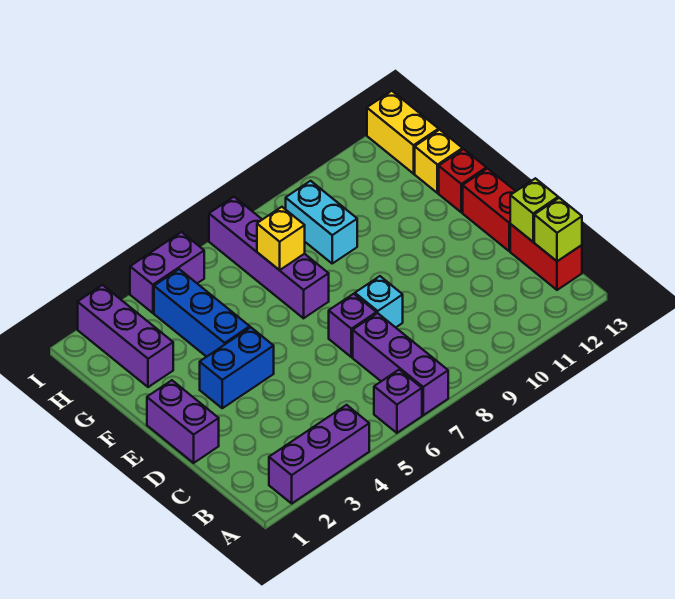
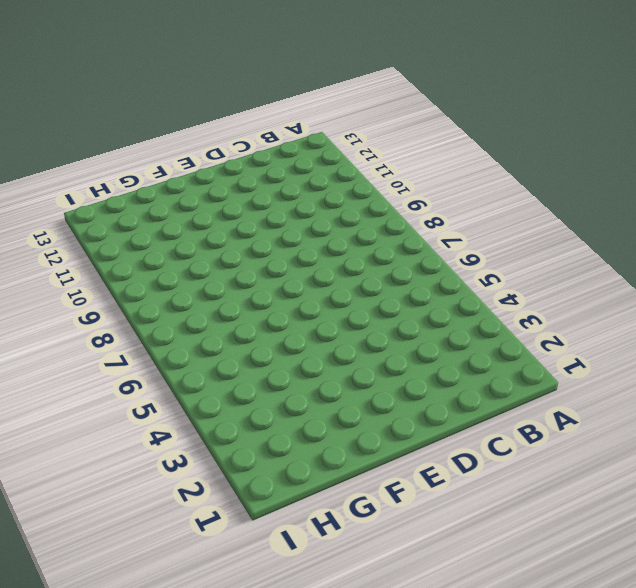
none -> purple 1x3 brick [269,405,369,503]
none -> purple 1x1 brick [374,370,422,433]
none -> purple 1x3 brick [353,313,448,415]

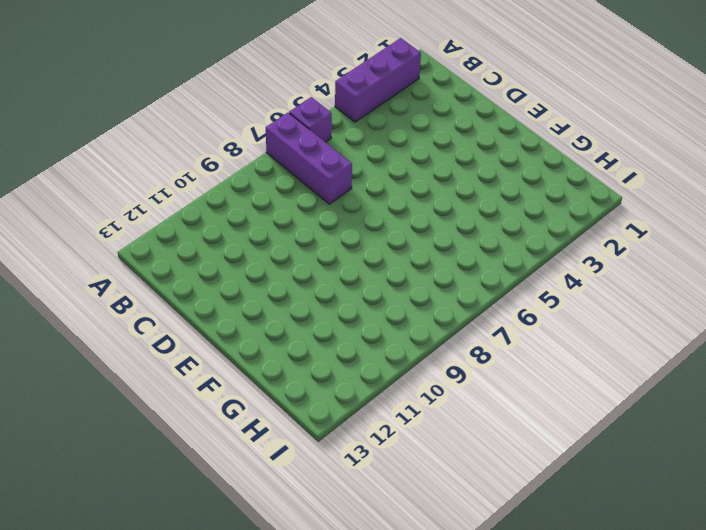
none -> red 1x2 brick [510,224,582,290]
none -> purple 1x2 brick [147,380,219,463]
none -> purple 1x1 brick [329,294,376,357]

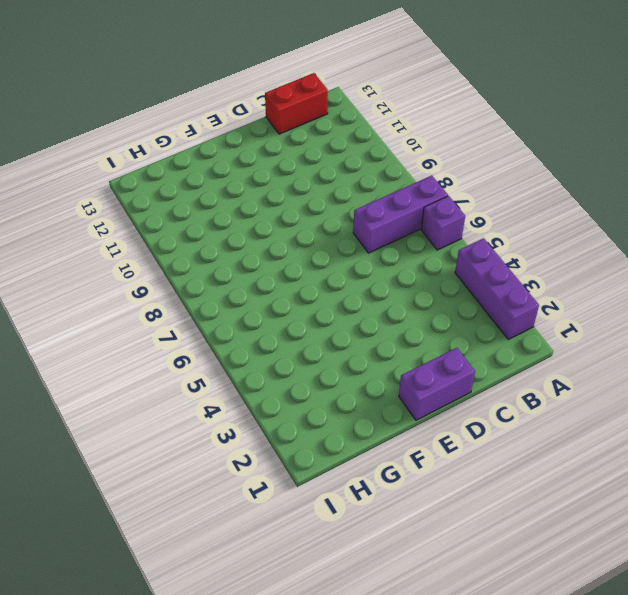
none -> purple 1x1 brick [329,294,376,357]
none -> cyan 1x1 brick [355,276,403,327]
none -> red 1x2 brick [463,168,516,251]

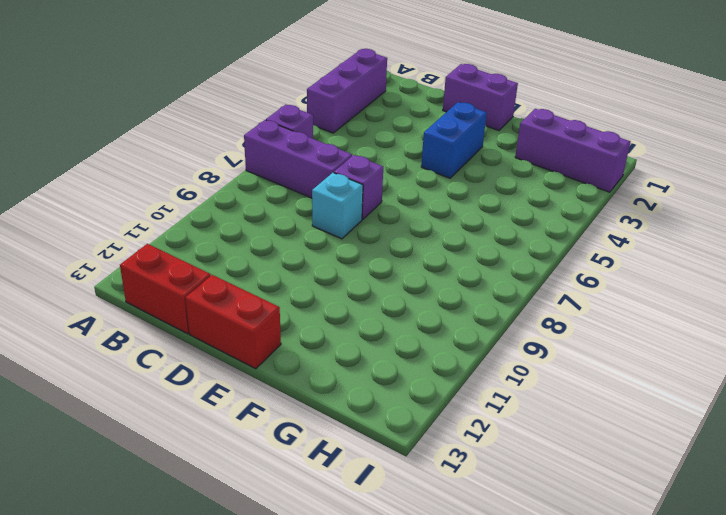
none -> blue 1x3 brick [154,269,250,357]
none -> purple 1x4 brick [209,197,329,318]
none -> red 1x1 brick [439,149,486,212]

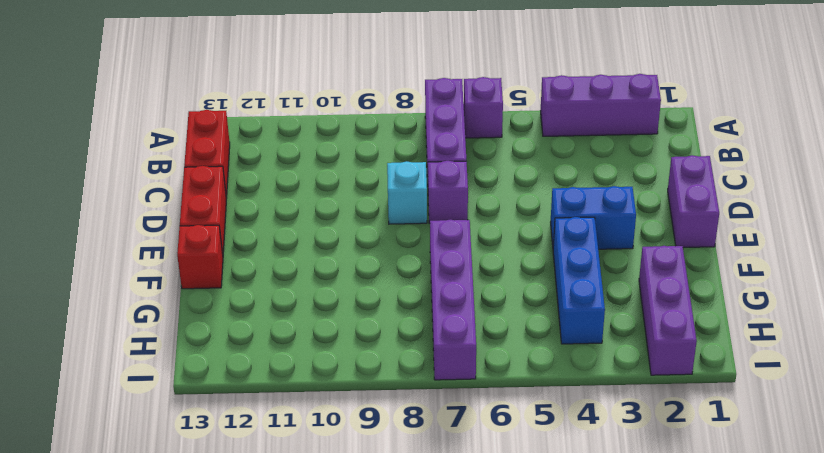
none -> cyan 1x2 brick [286,181,357,263]
none -> yellow 1x1 brick [415,130,463,193]
none -> yellow 1x2 brick [367,91,439,174]

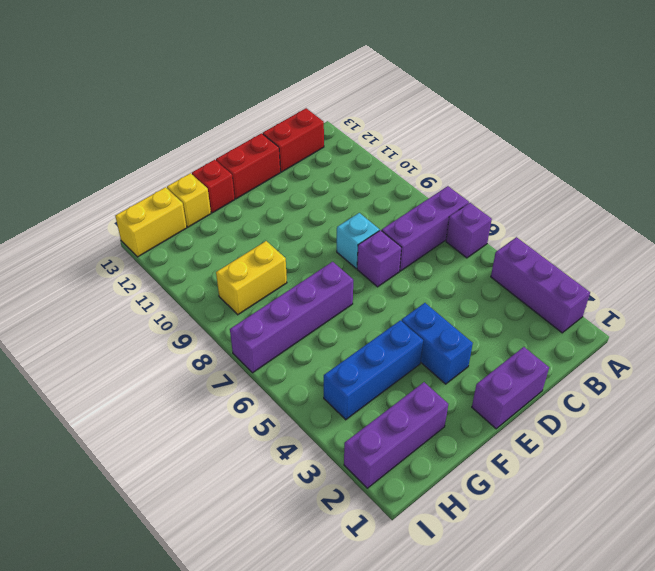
yellow 1x2 brick [216,241,287,315] -> cyan 1x2 brick [286,181,357,263]
none -> purple 1x2 brick [130,232,204,313]
none -> lime 1x1 brick [534,198,582,261]
none -> lime 1x1 brick [510,178,558,242]

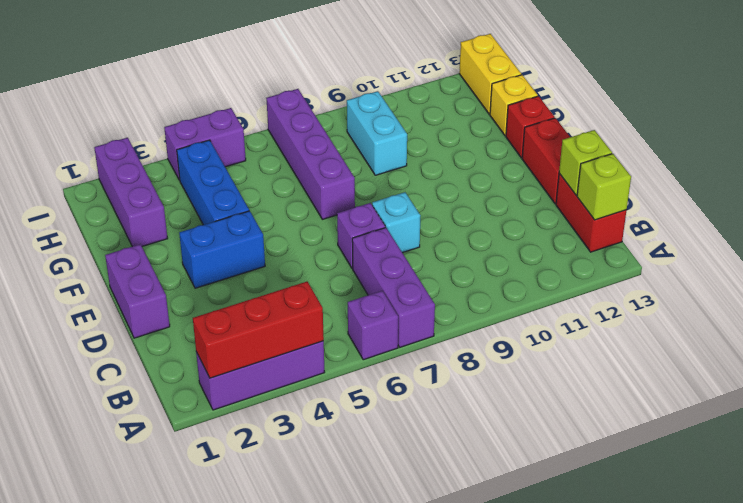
red 1x3 brick [193,282,324,378] -> none
none -> yellow 1x1 brick [257,207,305,270]

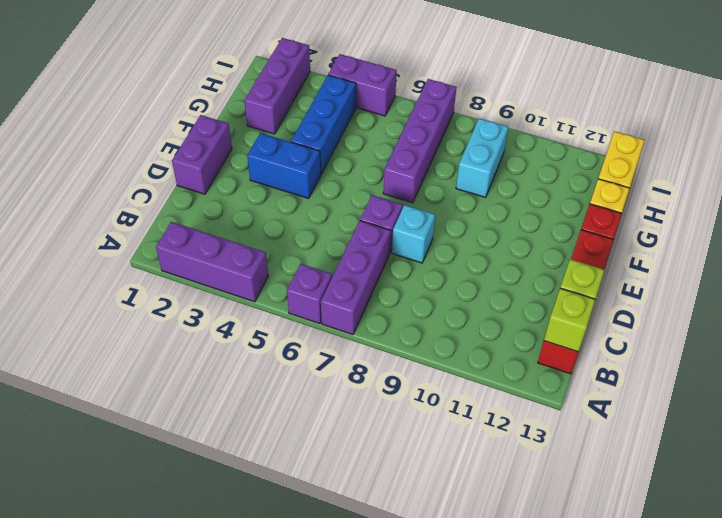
none -> yellow 1x1 brick [257,207,305,270]

